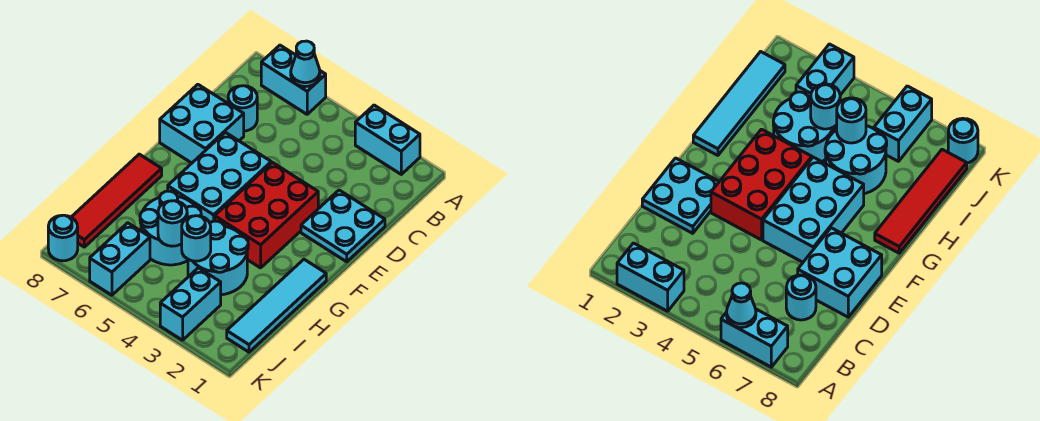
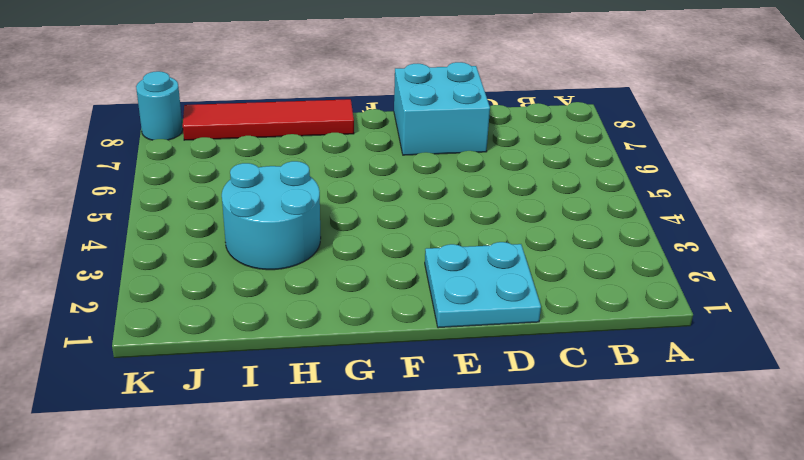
none -> cyan 1x2 brick [355,105,420,174]
none -> cyan 1x2 brick [261,45,326,114]
none -> cyan 1x1 round brick [228,86,257,131]

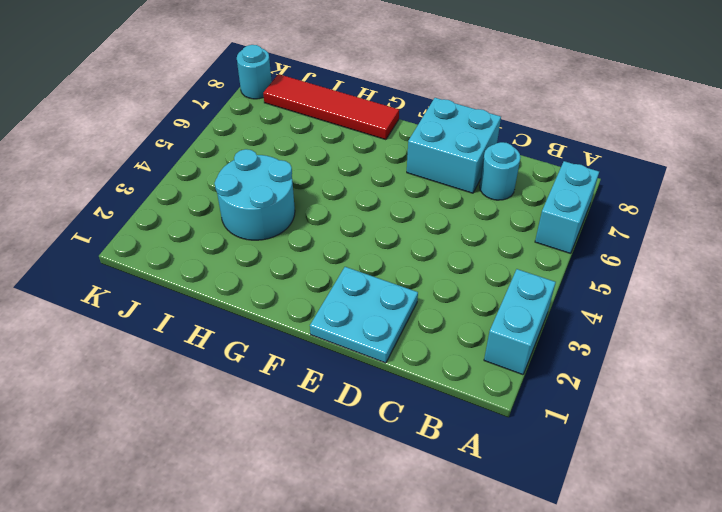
none -> red 2x3 brick [215,162,318,268]
none -> cyan 2x3 brick [168,132,271,223]
none -> cyan 1x4 tile [227,259,326,352]

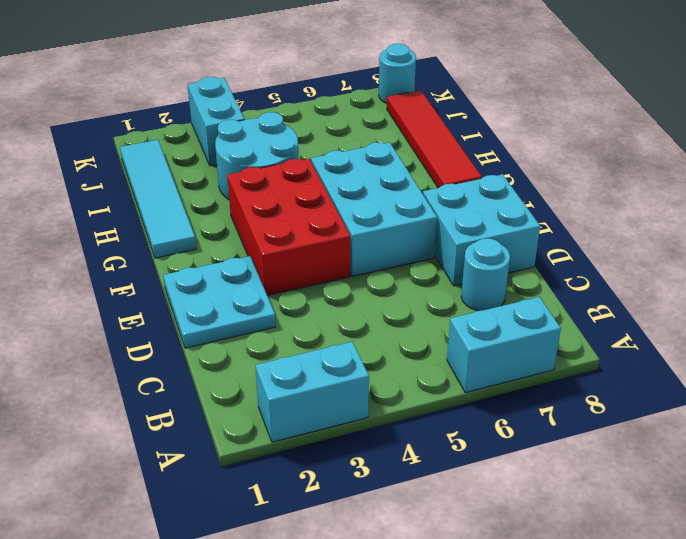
none -> cyan 2x2 round brick [140,191,201,265]
none -> cyan 1x2 brick [90,223,150,295]
none -> cyan 1x1 cone [291,41,320,87]

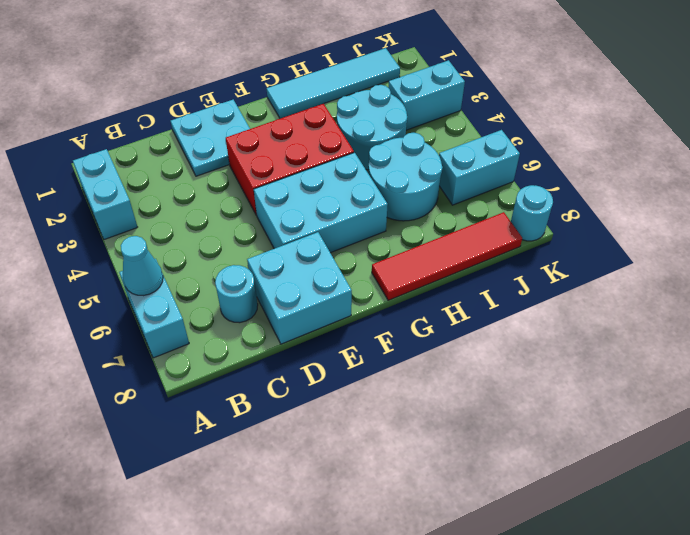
none -> cyan 1x1 round brick [182,216,211,261]
none -> cyan 1x1 round brick [158,201,187,246]

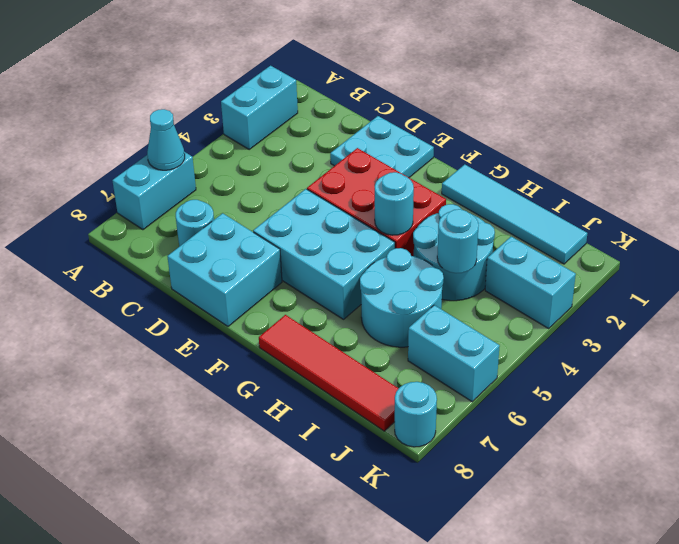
cyan 1x1 round brick [375,172,414,235] -> cyan 1x1 round brick moved to [158,201,187,246]

